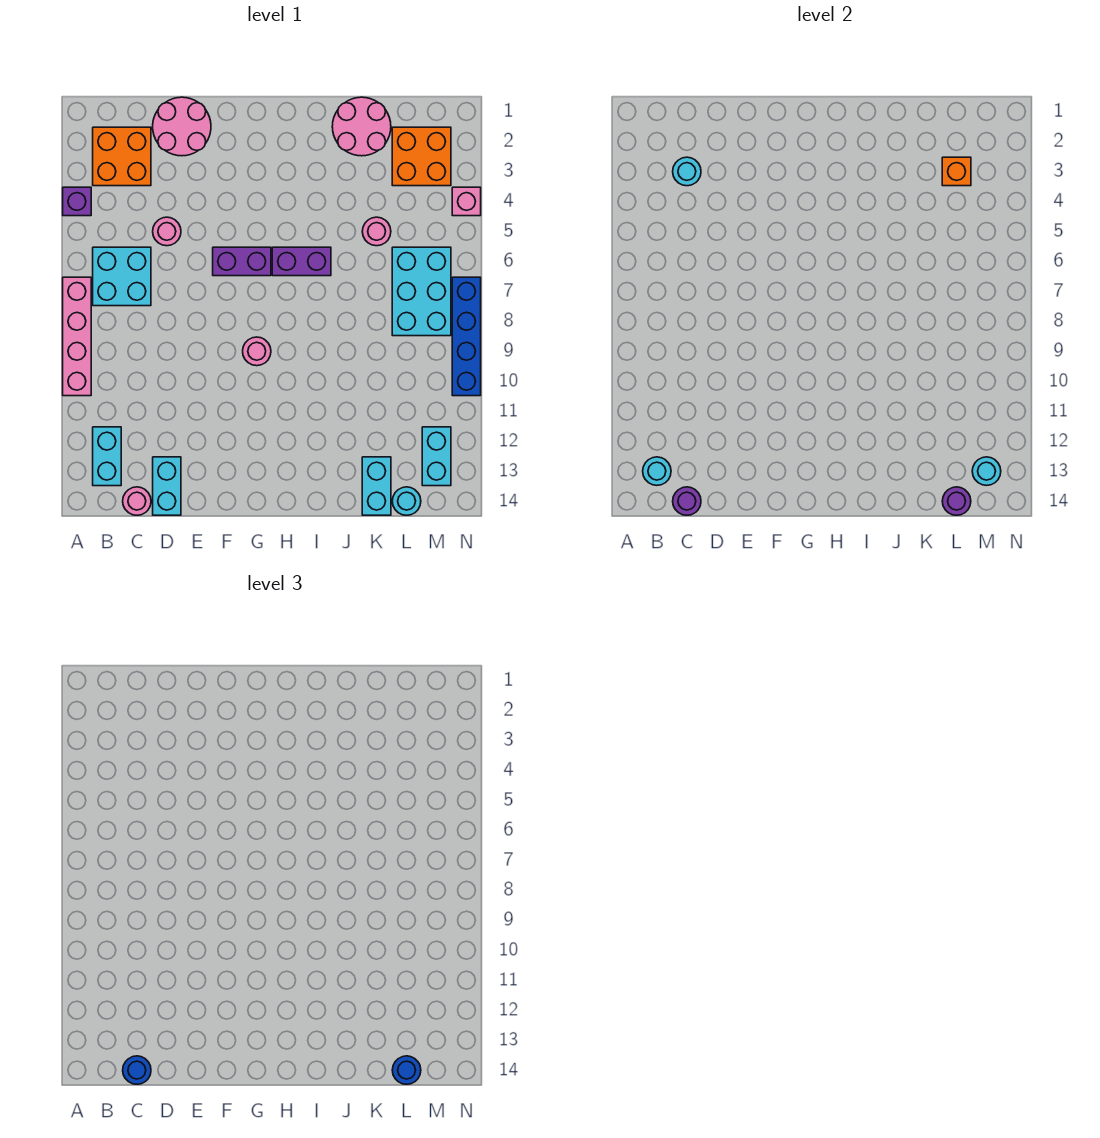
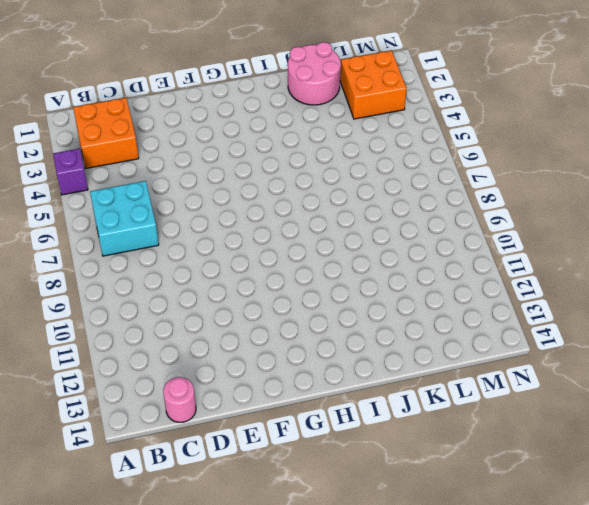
none -> pink 1x4 brick [63,277,91,396]
none -> cyan 1x2 brick [93,427,121,486]
none -> pink 2x2 round brick [153,97,211,156]

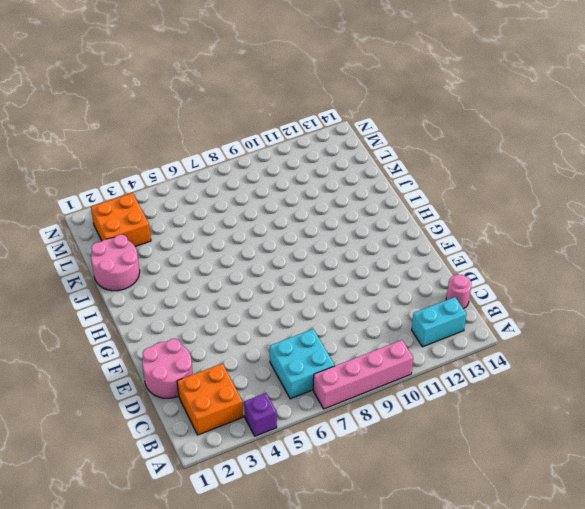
none -> pink 1x1 round brick [153,217,181,246]
none -> cyan 1x2 brick [153,457,181,515]
none -> purple 1x2 brick [213,247,271,276]

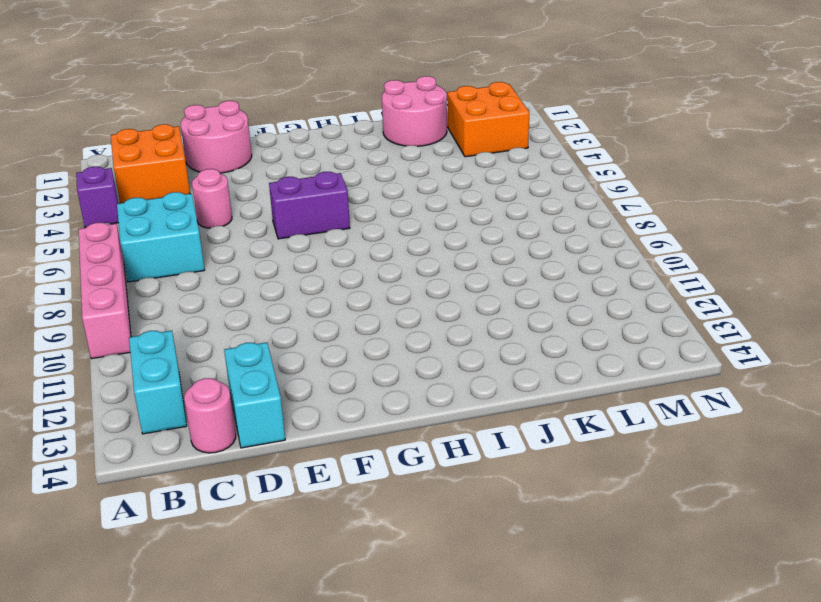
none -> pink 1x1 round brick [243,337,271,366]
none -> purple 1x2 brick [272,247,331,276]
none -> pink 1x1 round brick [362,217,391,246]

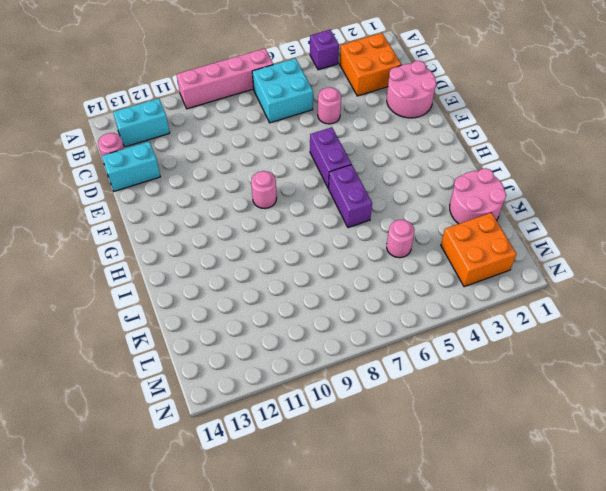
none -> cyan 1x2 brick [362,457,391,515]
none -> cyan 2x3 brick [392,247,451,336]
none -> cyan 1x1 round brick [392,487,421,515]

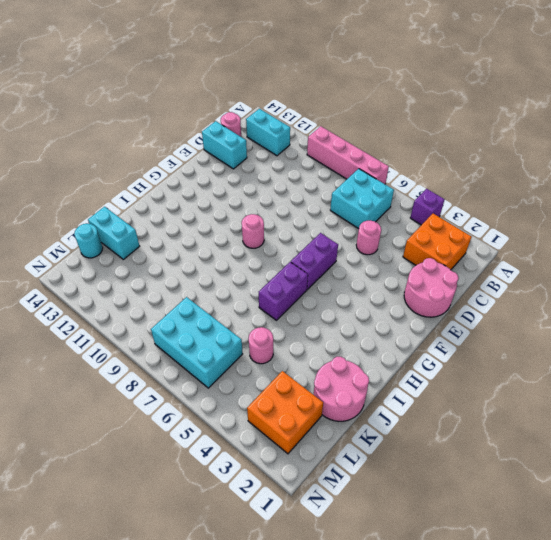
none -> cyan 1x2 brick [422,427,451,486]
none -> pink 1x1 brick [452,187,481,216]
none -> blue 1x4 brick [452,277,481,396]

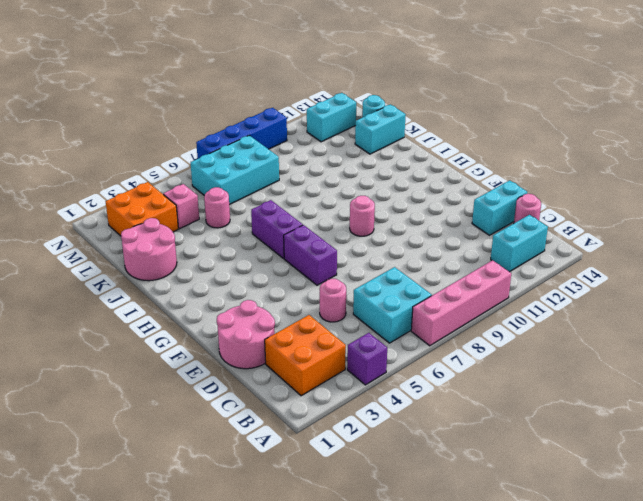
pink 1x1 brick [163,184,199,229] -> pink 1x1 brick moved to [452,187,481,216]
none -> cyan 1x1 round brick [643,457,671,485]
none -> cyan 1x1 round brick [673,157,701,186]
none -> purple 1x1 round brick [673,487,701,515]

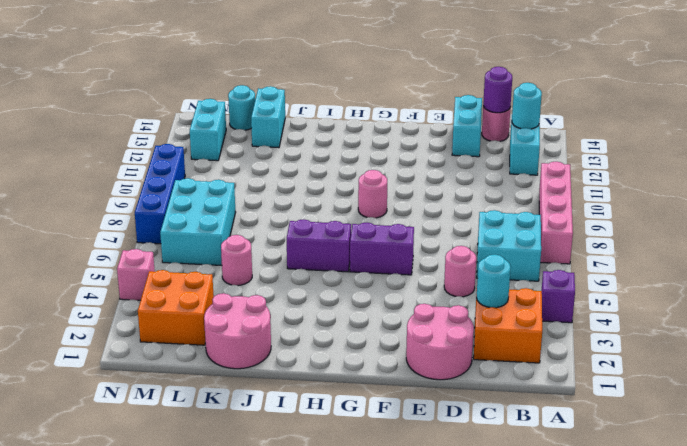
none -> orange 1x1 brick [942,157,971,186]
none -> purple 1x1 round brick [942,487,971,515]
none -> cyan 1x1 round brick [972,457,1001,485]

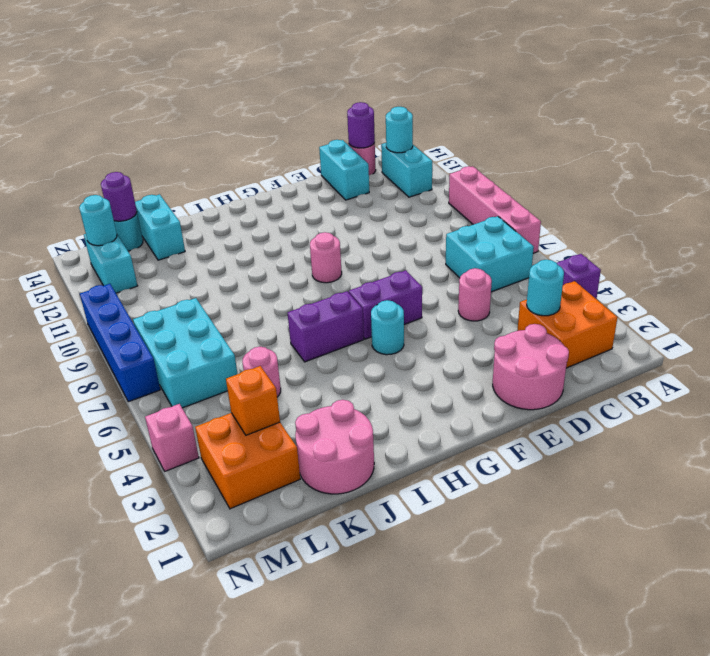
cyan 1x1 round brick [371,300,404,355] -> none
none -> blue 1x1 round brick [123,1056,151,1084]
none -> blue 1x1 round brick [392,1056,421,1084]

